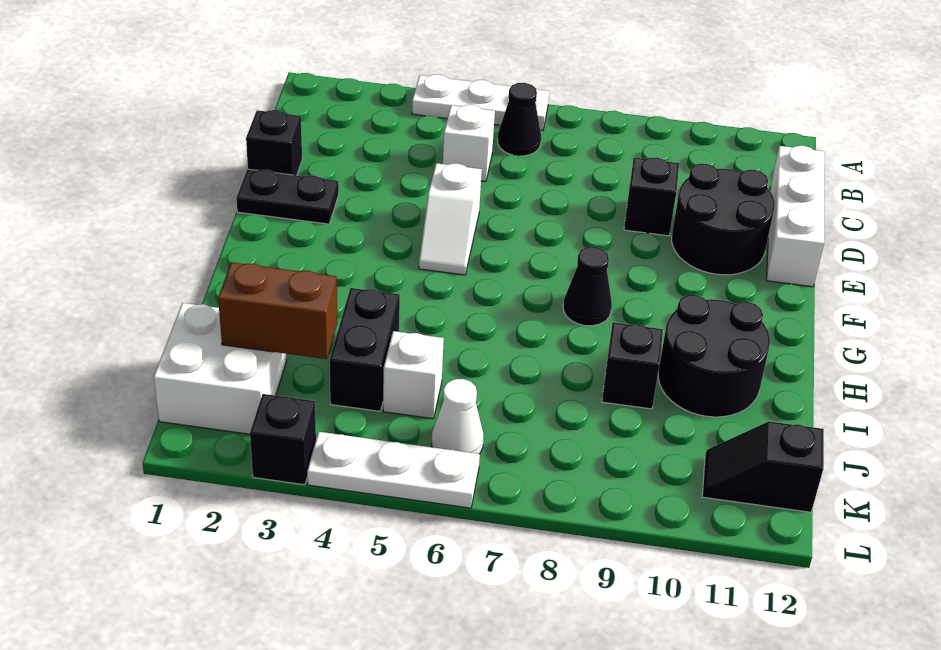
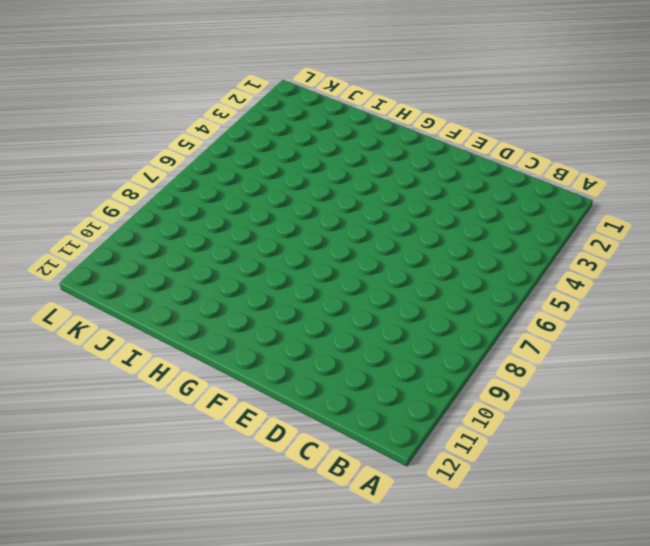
none -> white 1x3 plate [412,75,549,130]
none -> black 1x1 cone [498,83,541,156]
none -> white 1x1 brick [443,105,495,182]

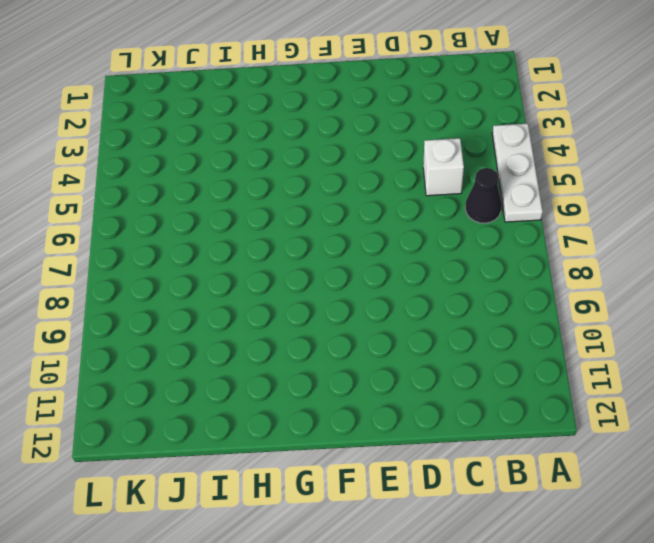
none -> white 1x3 brick [767,146,825,287]
none -> black 1x1 brick [246,110,302,176]
none -> black 1x1 brick [624,157,679,236]

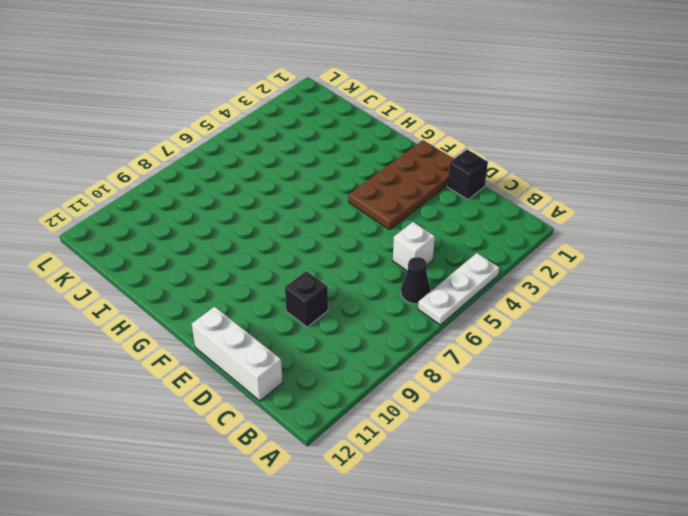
brown 2x4 plate [349,140,453,230] -> black 1x2 plate [236,169,339,224]
none -> black 2x2 round brick [672,164,775,275]
none -> white 1x2 slope [419,163,482,275]
none -> black 1x1 cone [563,247,612,326]

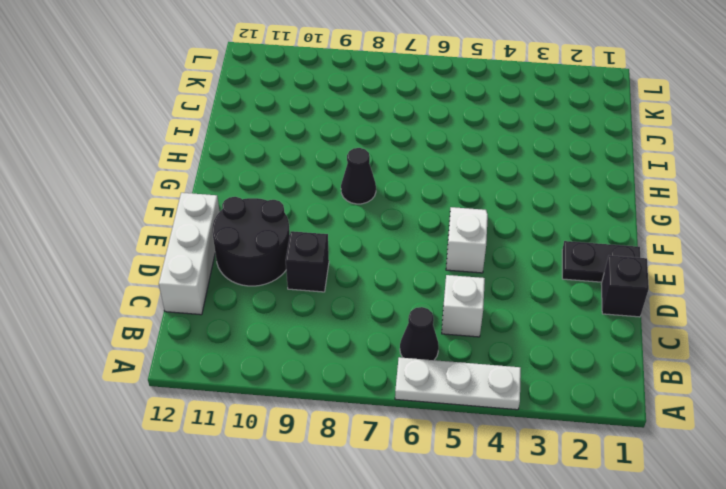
none -> black 2x2 round brick [658,295,770,417]
none -> black 1x2 brick [330,288,400,411]
none -> black 1x1 brick [602,323,663,409]

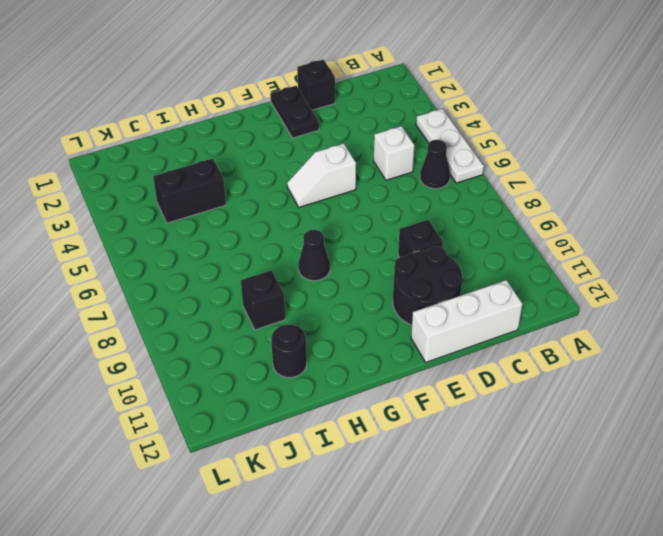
black 1x1 round brick [271,324,307,378] -> black 2x2 round brick [658,295,770,417]
none -> white 2x2 brick [154,303,287,434]
none -> white 1x1 brick [383,331,444,419]
none -> white 1x1 cone [432,379,483,454]

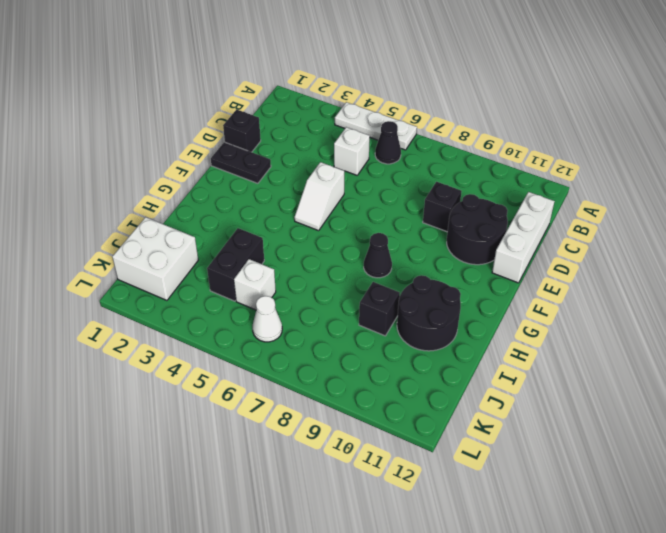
none -> black 1x2 slope [702,421,824,512]
none -> black 1x1 brick [250,394,316,485]
none -> white 1x3 plate [307,432,480,508]

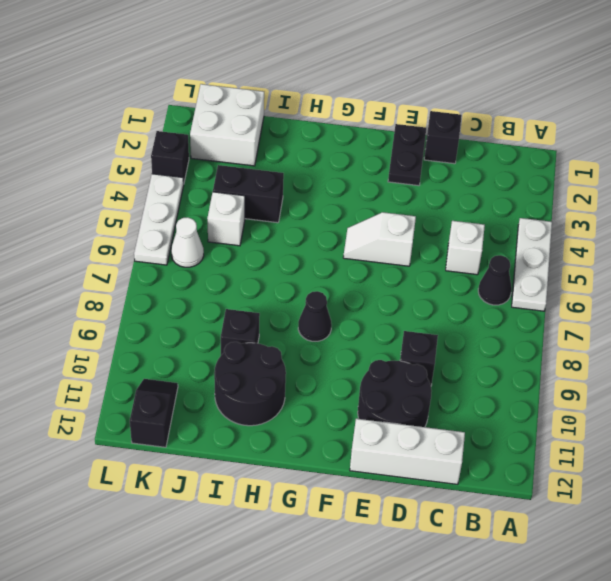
none -> brown 1x2 brick [218,262,337,359]

